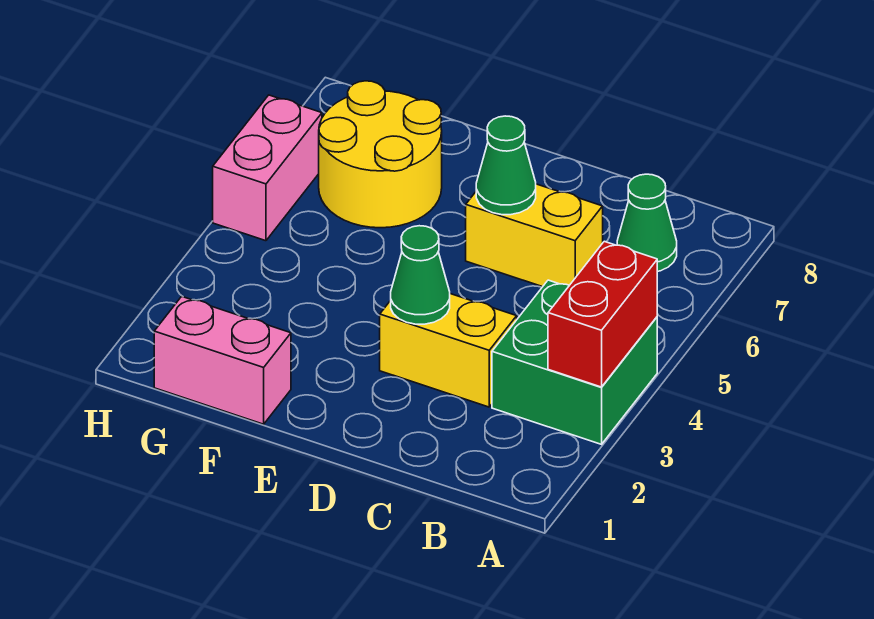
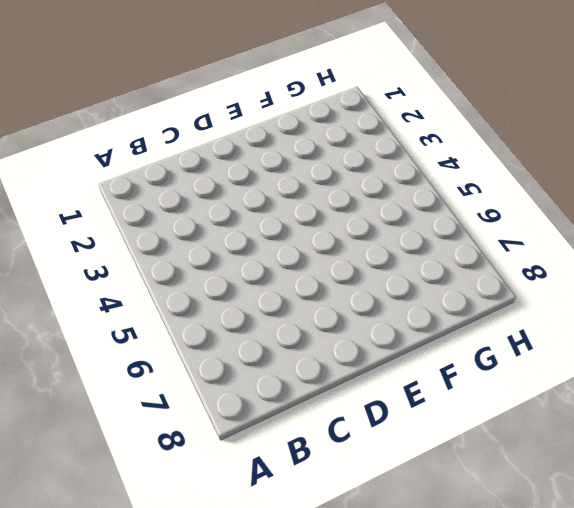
none -> green 2x2 brick [492,280,657,444]
none -> green 1x1 cone [617,174,677,271]

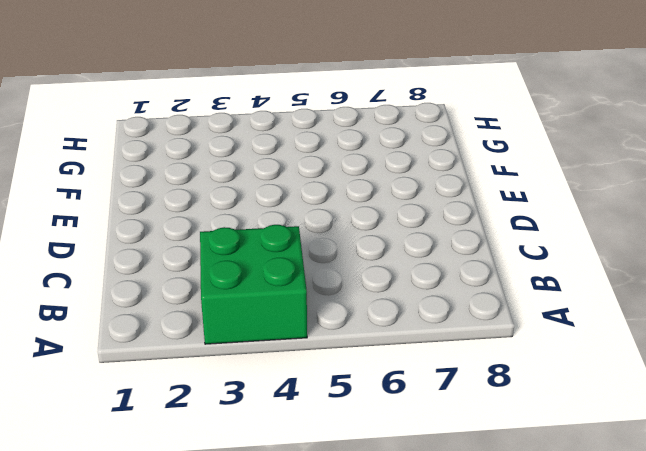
none -> green 1x1 cone [617,174,677,271]
none -> yellow 1x2 brick [380,294,517,407]

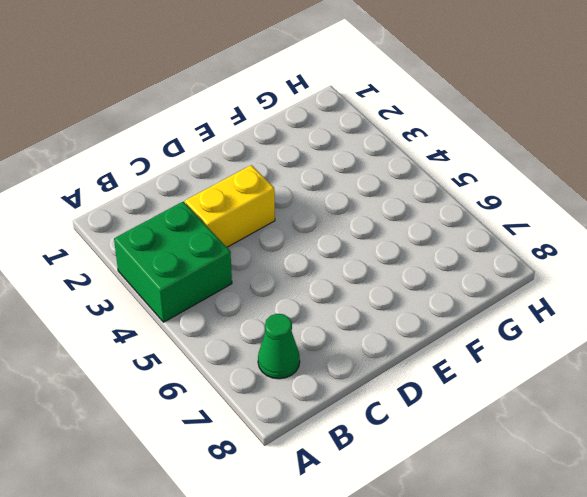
none -> yellow 1x2 brick [466,184,603,287]
none -> pink 1x2 brick [154,297,291,424]

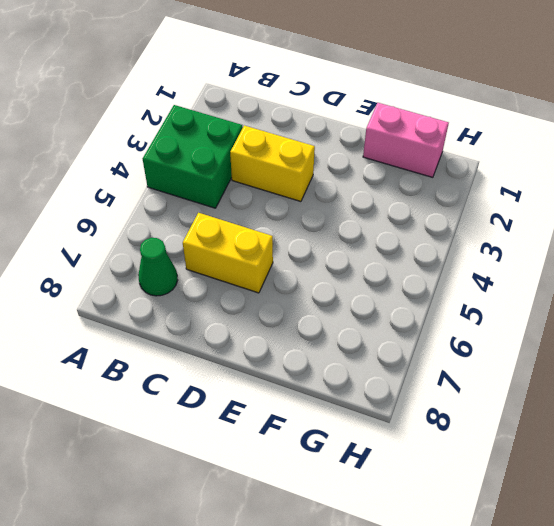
none -> yellow 2x2 round brick [319,81,442,228]
none -> pink 1x2 brick [213,95,322,241]

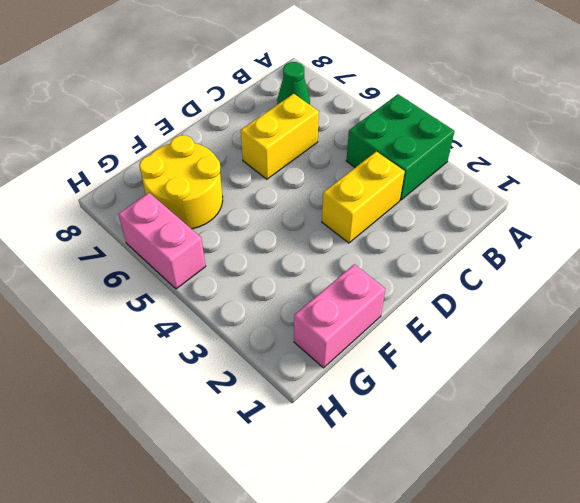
none -> red 1x2 brick [548,241,657,387]
none -> green 1x1 cone [391,226,450,324]

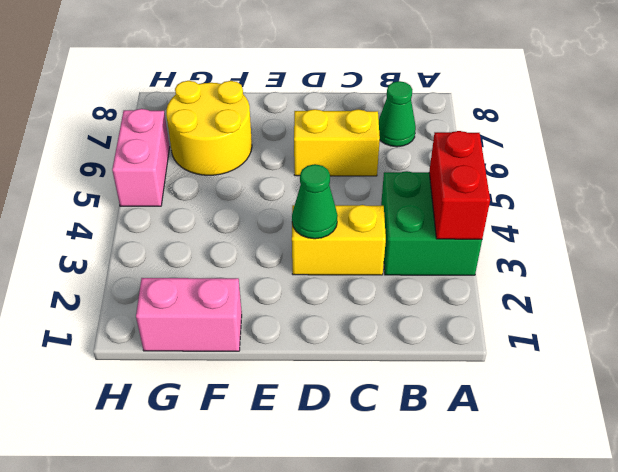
none -> green 1x1 cone [476,116,536,215]

